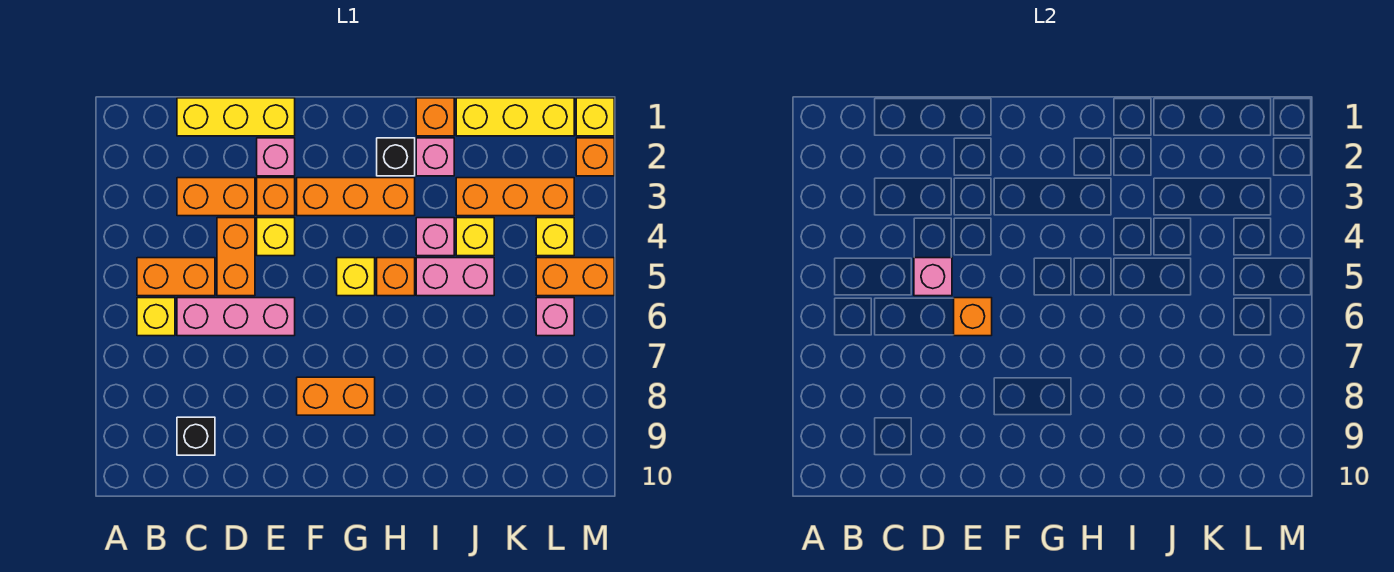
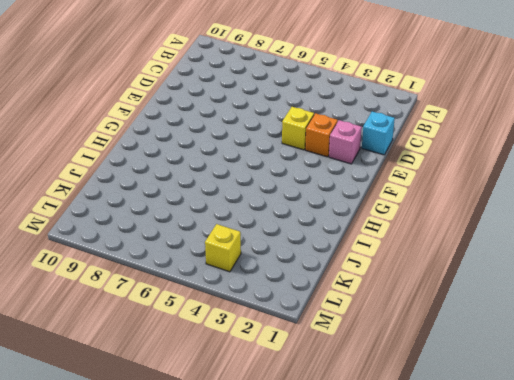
cyan 1x1 brick [362,111,395,155] -> yellow 1x3 brick [177,98,295,136]
none -> orange 1x2 brick [137,258,215,296]
none -> yellow 1x1 brick [137,298,175,336]
none -> orange 1x2 brick [177,178,255,216]

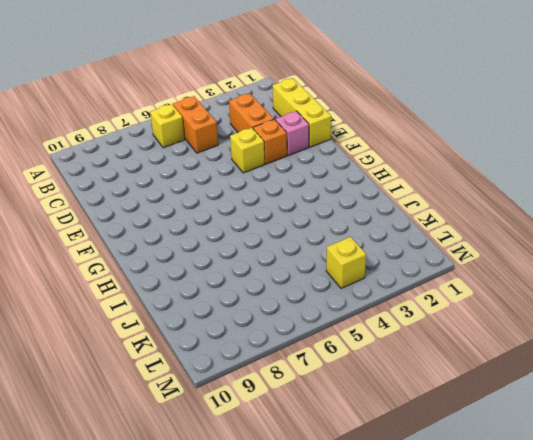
none -> pink 1x3 brick [177,298,295,336]
none -> black 1x1 brick [177,417,215,455]
none -> orange 1x2 brick [217,218,255,296]

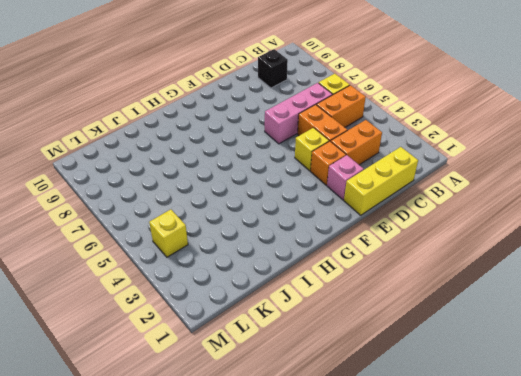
none -> orange 1x3 brick [297,178,415,216]
none -> orange 1x2 brick [297,377,375,415]
none -> yellow 1x1 brick [337,258,375,296]

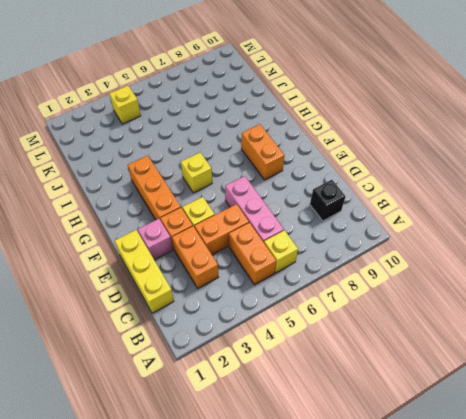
none -> black 1x1 brick [377,138,415,176]
none -> orange 1x1 brick [377,258,415,296]
none -> orange 1x1 brick [416,98,454,136]

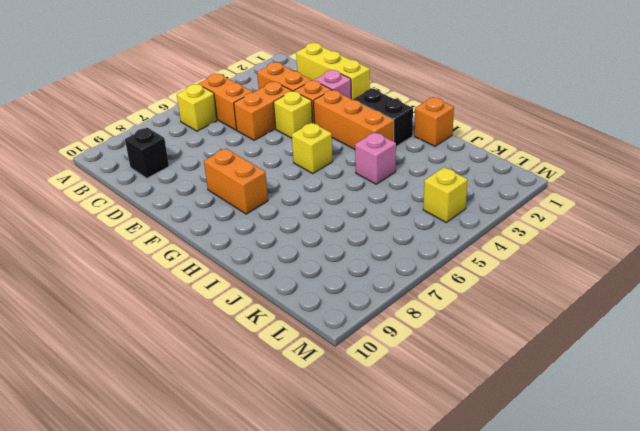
black 1x2 brick [353,89,413,146] -> black 1x1 brick [377,138,415,176]
none -> pink 1x3 brick [177,298,295,336]
none -> orange 1x1 brick [377,258,415,296]
none -> pink 1x1 brick [416,138,454,176]

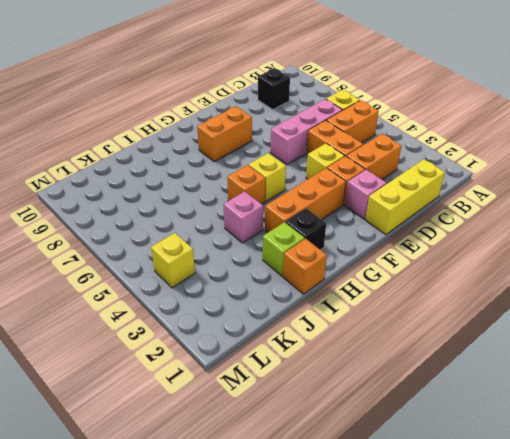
lime 1x1 brick [263,222,305,276] -> pink 1x1 brick [416,138,454,176]
none -> pink 1x2 brick [416,258,494,296]
none -> yellow 1x3 brick [456,98,574,136]
none -> orange 1x3 brick [456,178,574,216]

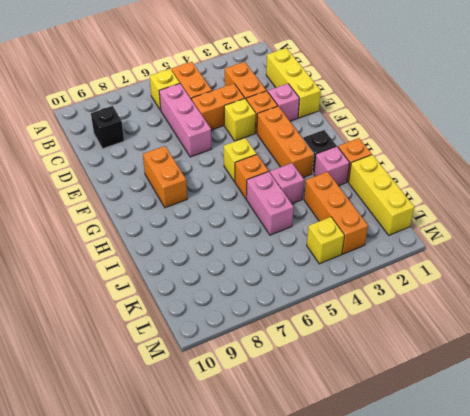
none -> yellow 1x1 brick [456,218,494,256]
none -> orange 1x2 brick [536,258,614,296]
none -> pink 1x1 brick [536,298,574,336]

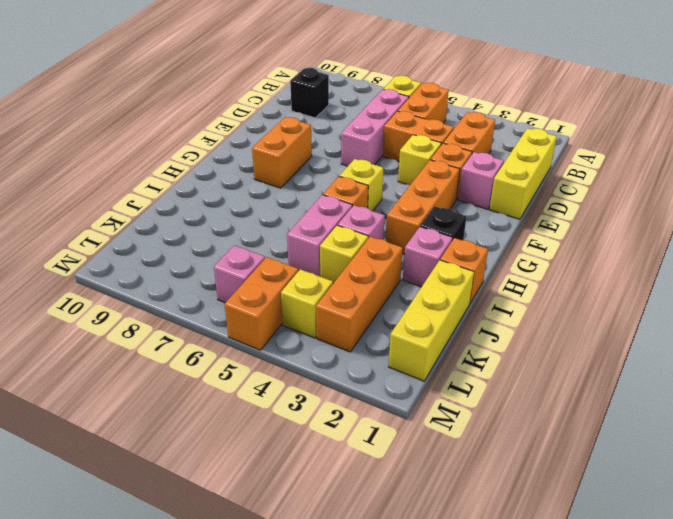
none -> yellow 1x1 brick [576,98,614,136]
none -> orange 1x1 brick [576,138,614,176]
none -> pink 1x1 brick [914,258,952,296]

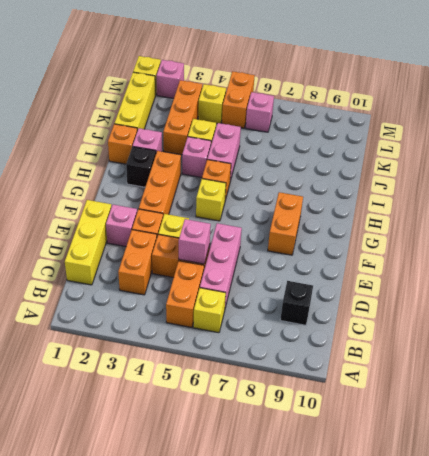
pink 1x1 brick [156,60,184,98] -> orange 1x1 brick [576,138,614,176]
none -> orange 1x1 brick [954,298,992,336]

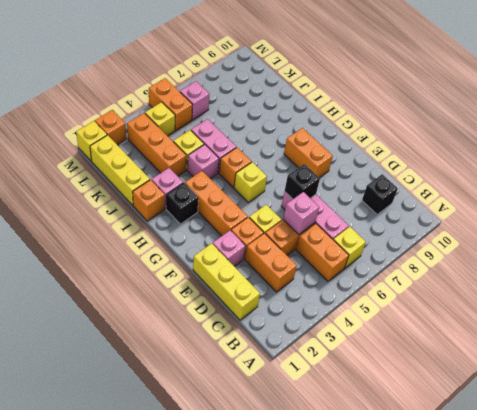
black 1x1 brick [285,164,320,199] -> orange 1x1 brick [954,298,992,336]

